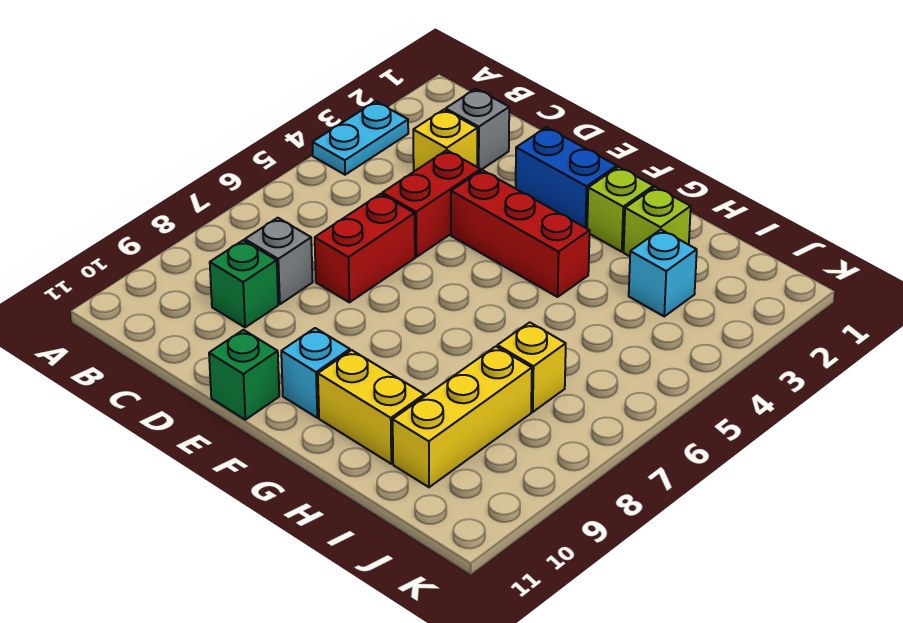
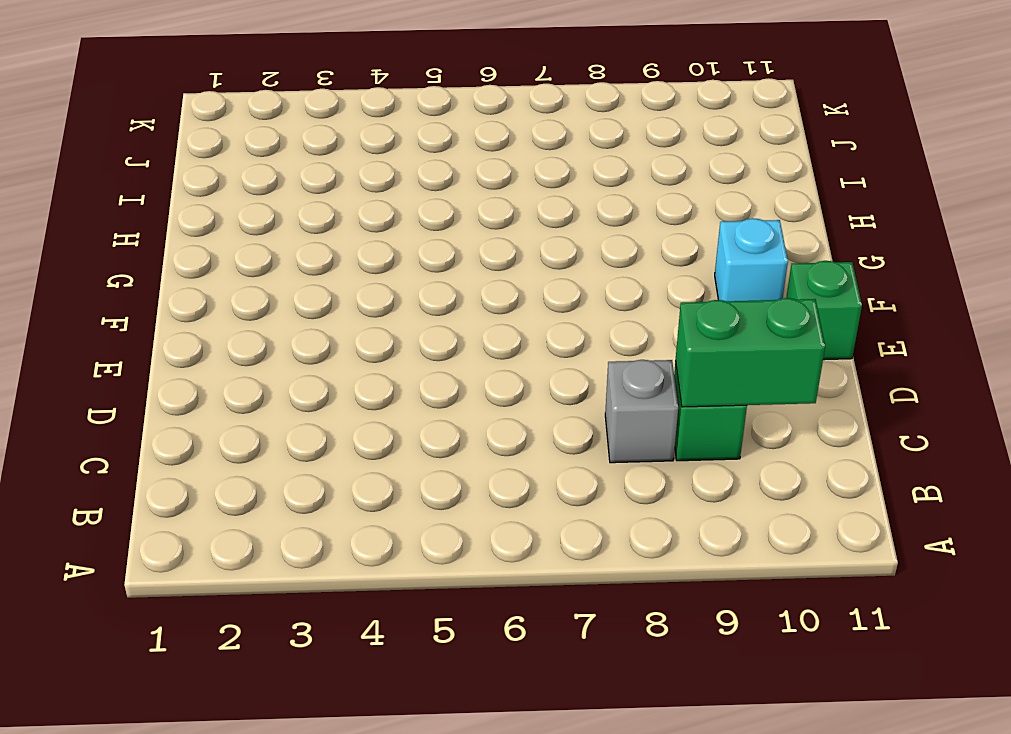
green 1x2 brick [675,298,825,407] -> none
none -> cyan 1x2 plate [312,101,408,175]
none -> grey 1x1 brick [446,89,509,170]
none -> yellow 1x1 brick [413,110,477,171]

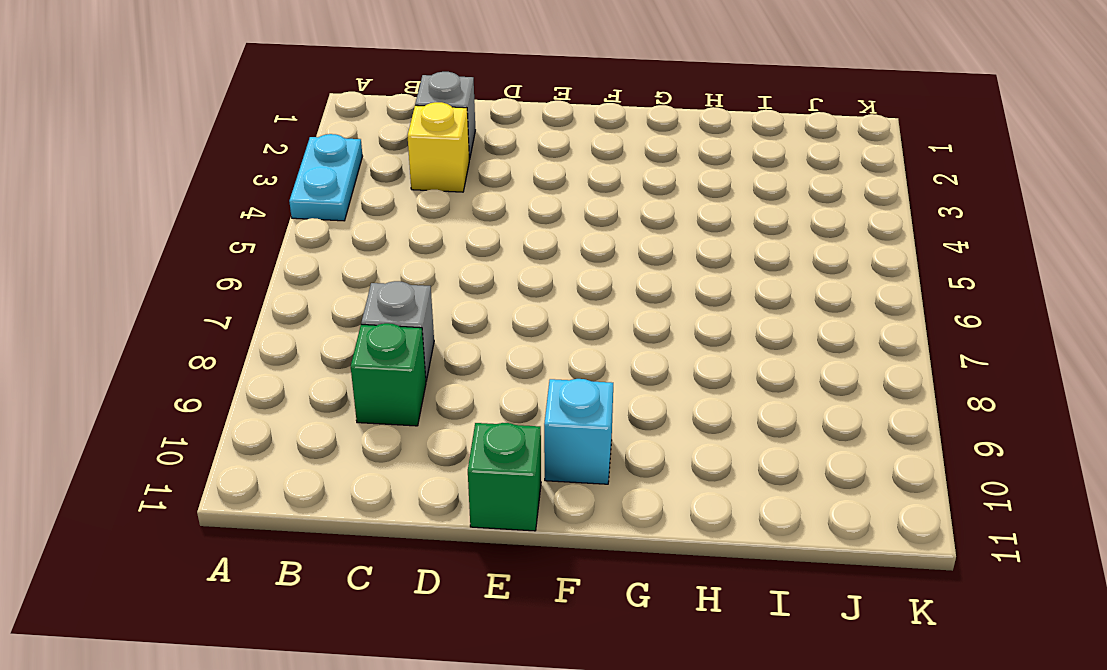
none -> red 1x2 brick [382,150,481,257]
none -> red 1x2 brick [315,194,415,302]
none -> blue 1x2 brick [516,127,617,228]

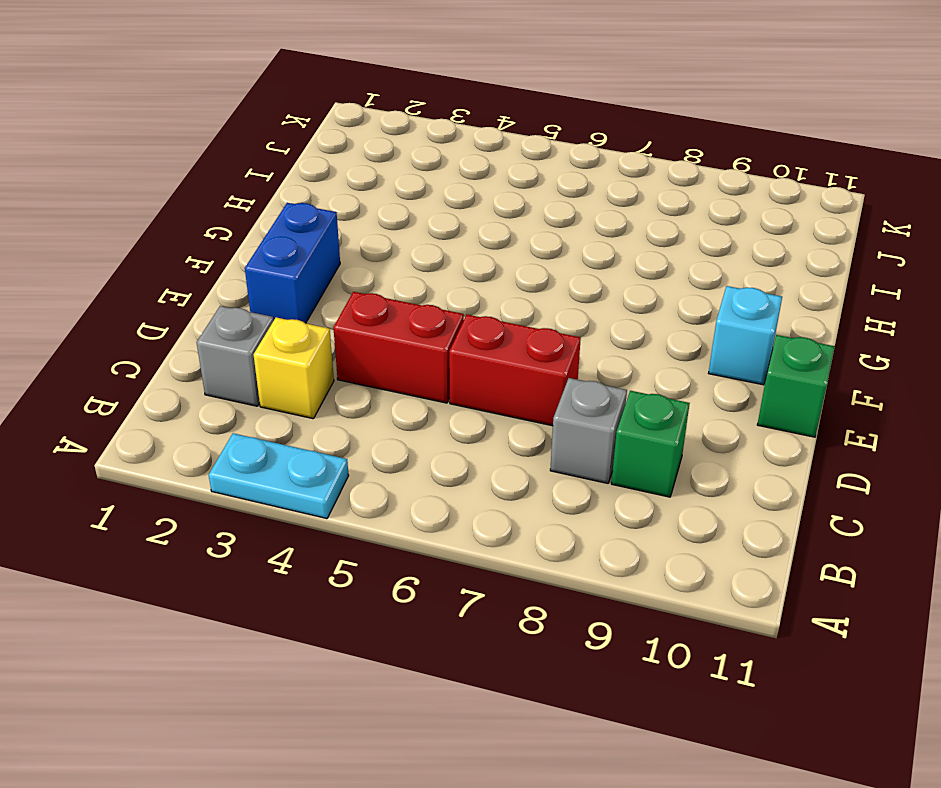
none -> red 1x3 brick [451,170,590,297]
none -> lime 1x1 brick [587,167,654,252]
none -> yellow 1x2 brick [318,350,425,464]

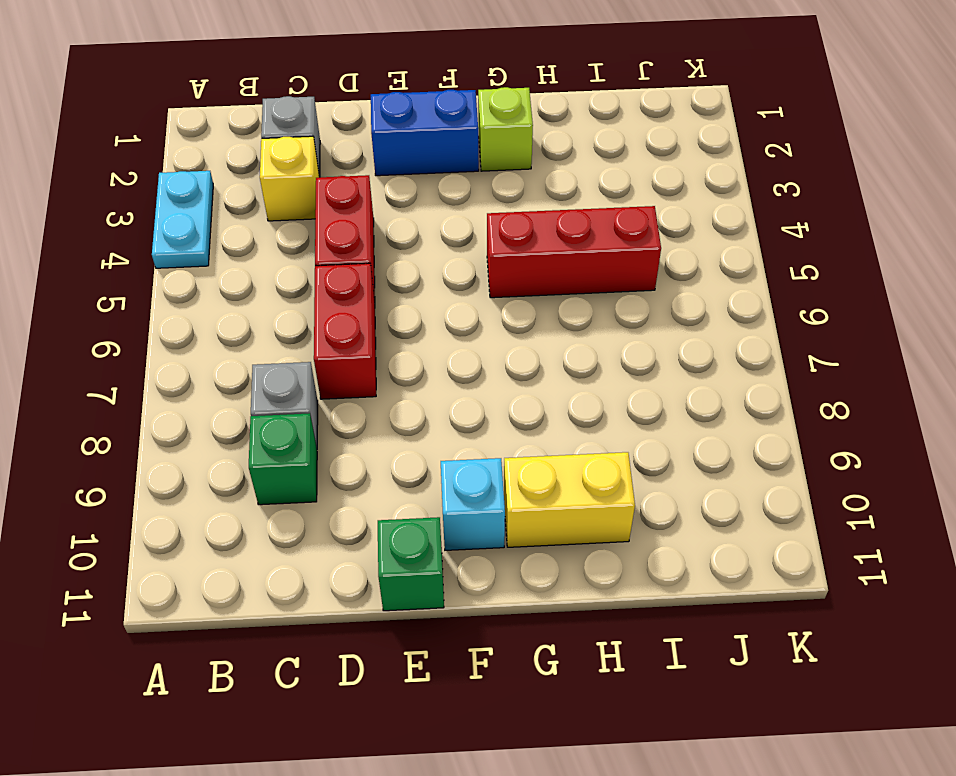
red 1x3 brick [487,206,661,298] -> red 1x3 brick moved to [451,170,590,297]
none -> lime 1x1 brick [624,187,691,256]
none -> cyan 1x1 brick [629,230,697,316]
none -> yellow 1x1 brick [497,322,566,412]

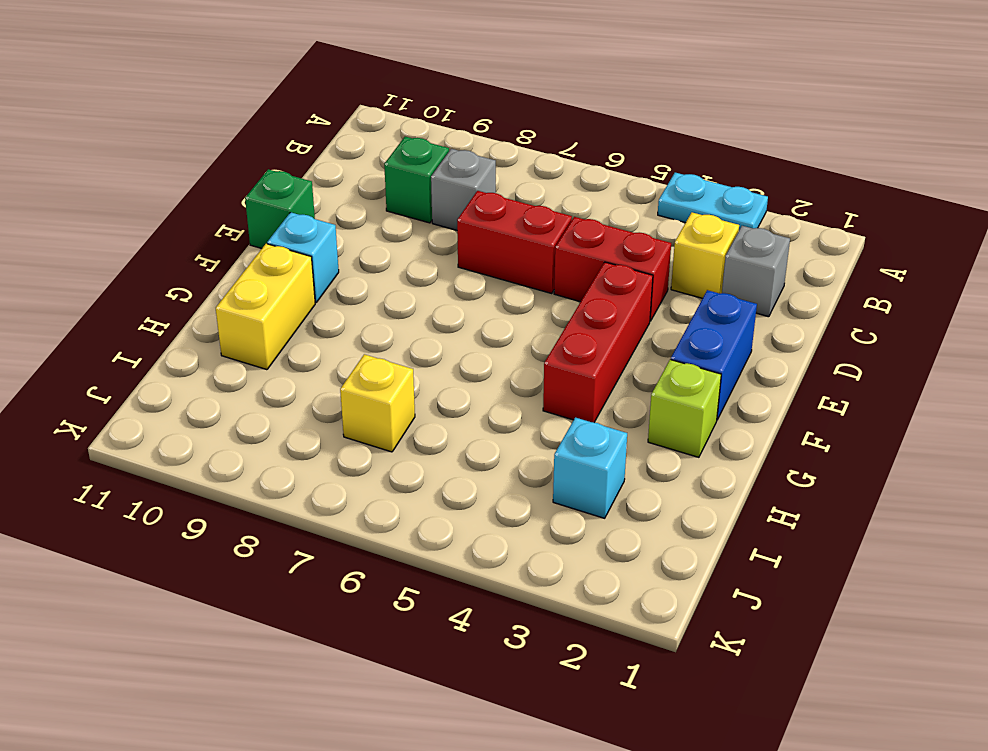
none -> lime 1x1 brick [624,187,691,256]
none -> yellow 1x3 brick [393,346,532,487]

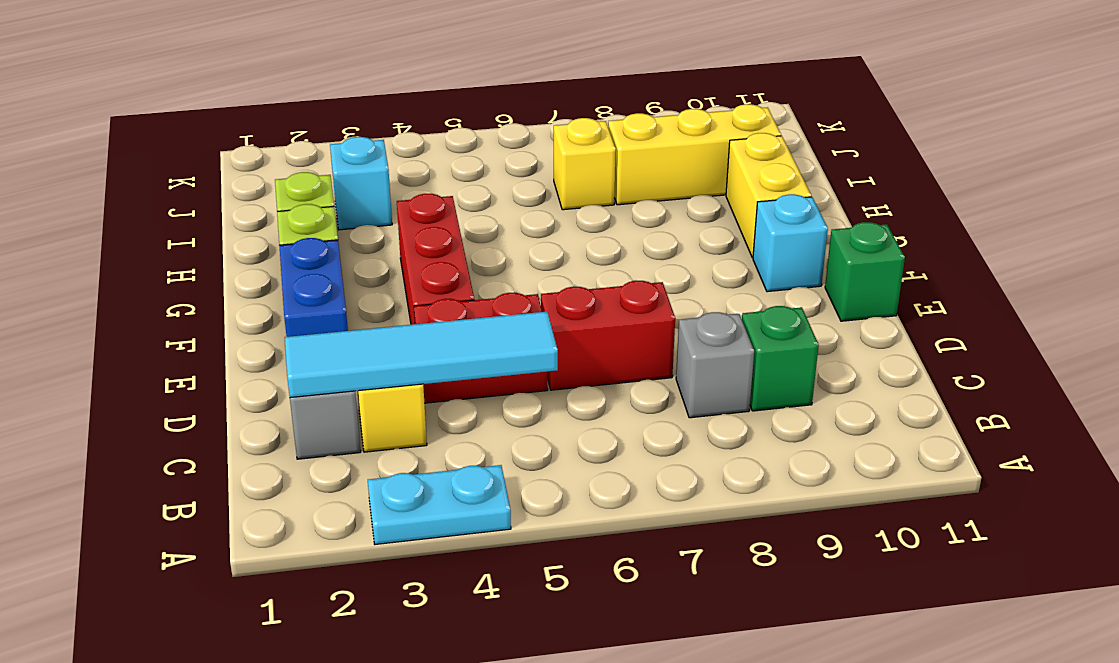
cyan 1x4 tile [285,312,558,398] -> none

